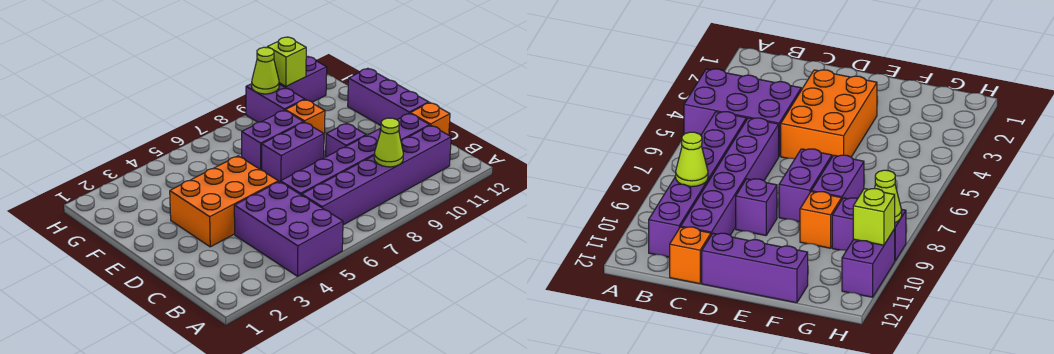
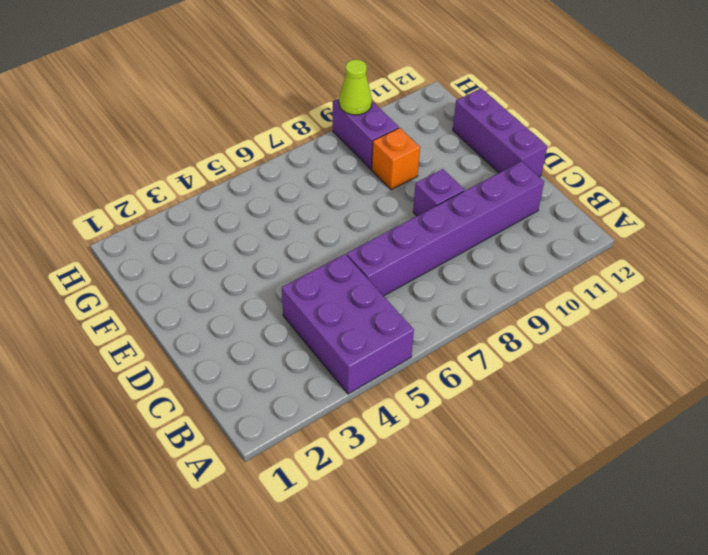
none -> purple 1x6 brick [302,125,451,225]
none -> orange 1x1 brick [410,103,450,135]
none -> orange 2x3 brick [170,156,278,247]

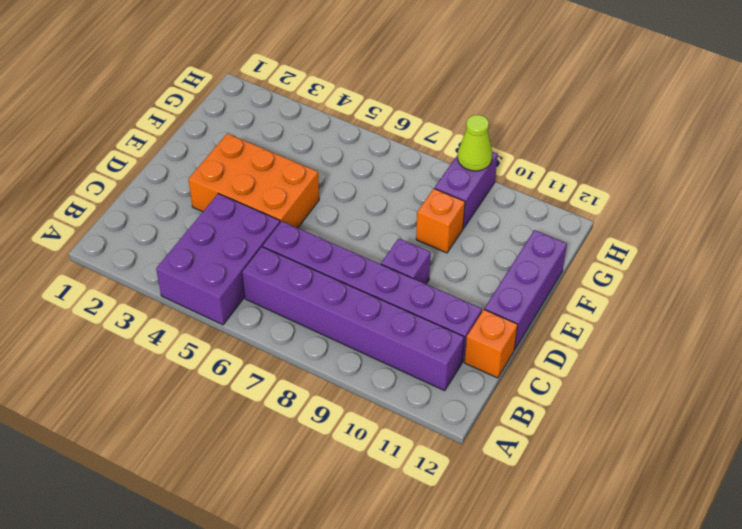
none -> purple 1x2 brick [262,122,324,182]
none -> purple 1x2 brick [242,110,304,170]
none -> purple 1x2 brick [279,57,327,102]

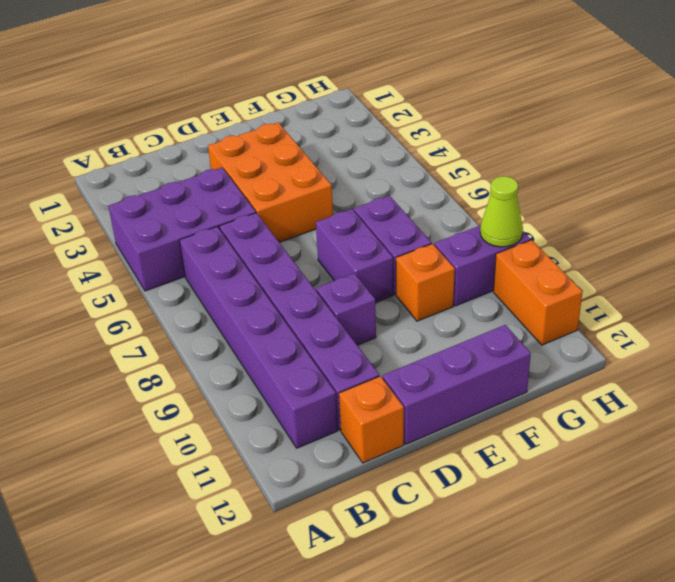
orange 1x2 brick [494,240,583,345] -> purple 1x2 brick [279,57,327,102]
none -> lime 1x1 cone [374,118,403,167]
none -> lime 1x1 brick [267,37,306,86]

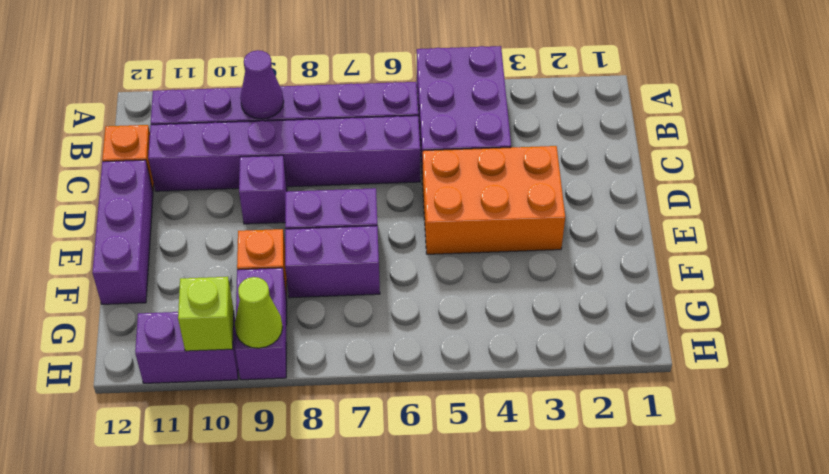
purple 1x1 cone [240,50,284,119] -> lime 1x1 cone [374,118,403,167]

